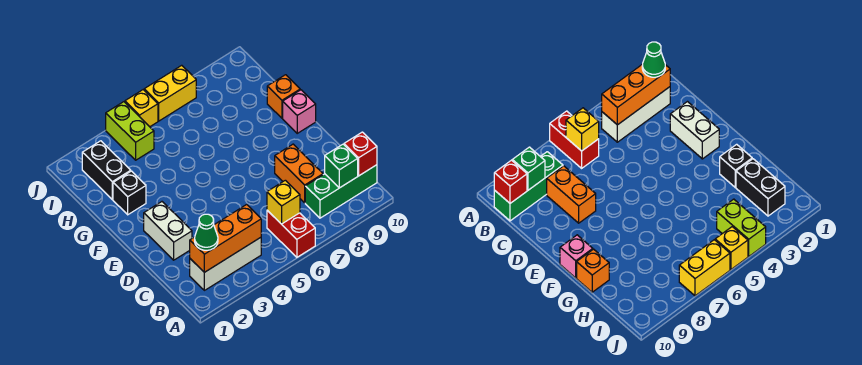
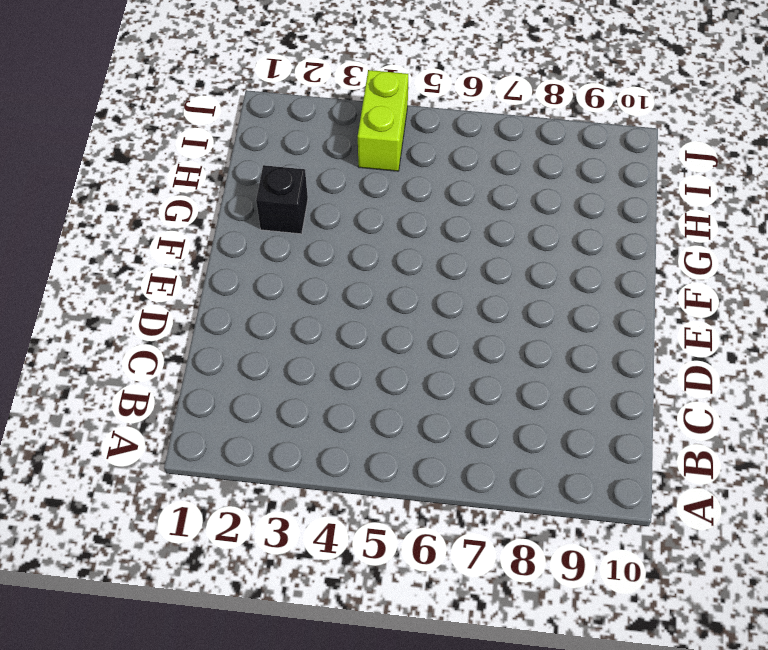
none -> red 1x2 brick [267,210,315,257]
none -> white 1x3 brick [190,237,261,290]
none -> green 1x3 brick [305,165,377,218]

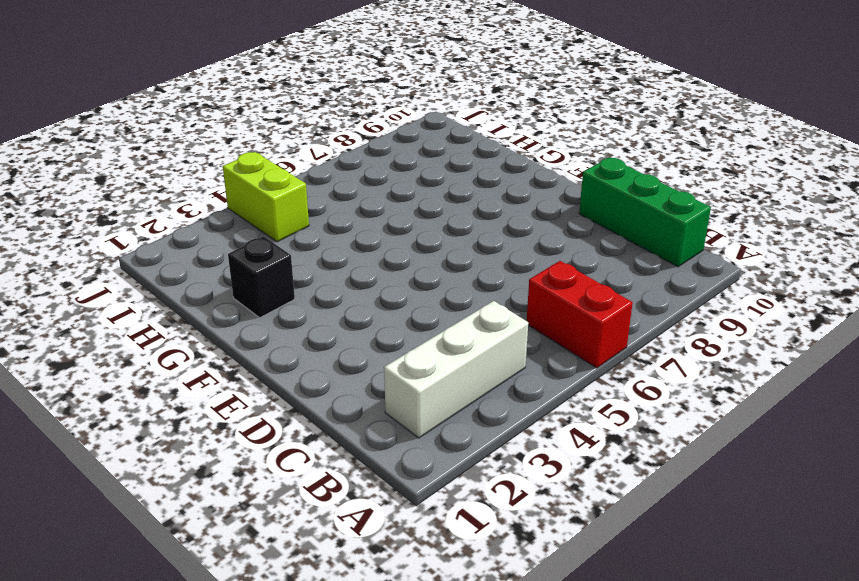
green 1x3 brick [579,157,711,267] -> green 1x3 brick turned to [305,165,377,218]
none -> orange 1x2 brick [275,144,323,203]
none -> white 1x2 brick [144,202,192,260]
none -> pink 1x1 brick [283,90,316,133]

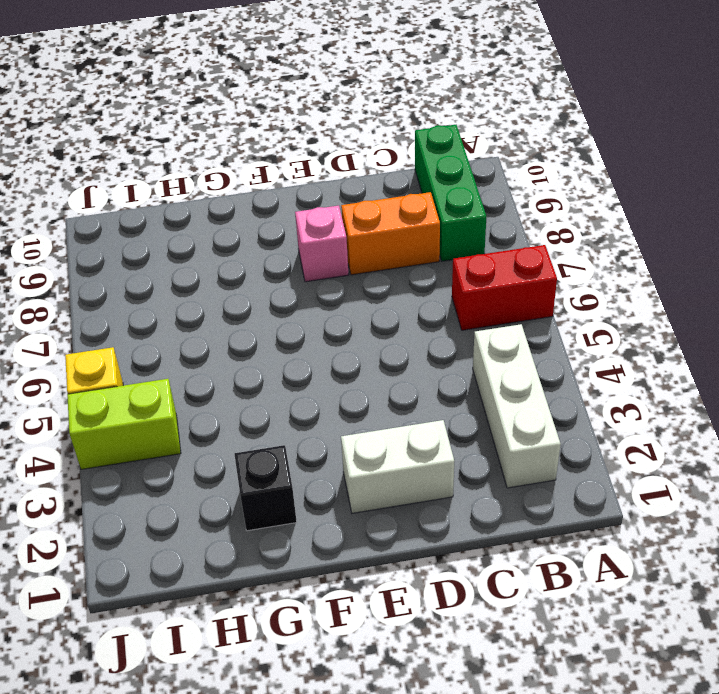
pink 1x1 brick [295,206,349,282] -> pink 1x1 brick moved to [283,90,316,133]
none -> orange 1x1 brick [267,75,300,118]
none -> black 1x2 brick [82,141,131,200]
none -> yellow 1x2 brick [144,65,196,121]

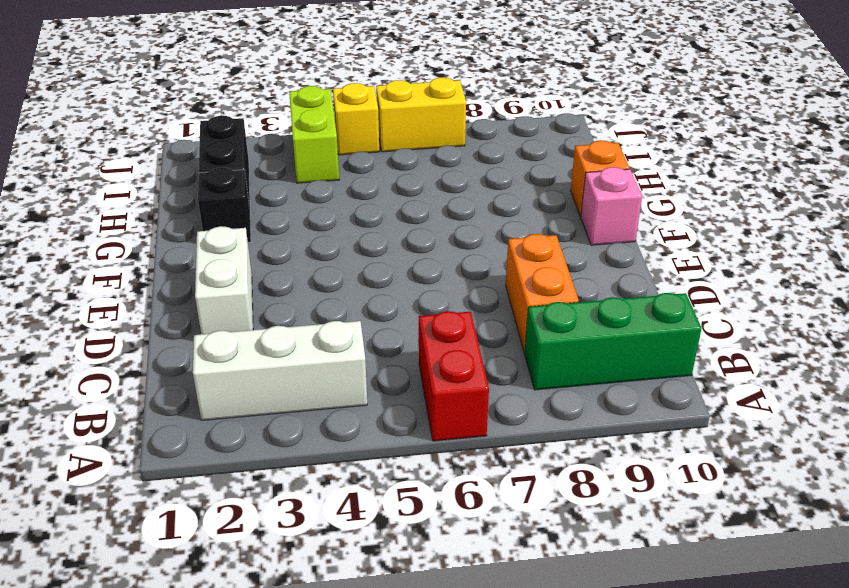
none -> orange 1x3 brick [190,204,261,272]
none -> yellow 1x1 brick [267,180,300,224]
none -> green 1x1 brick [325,144,358,188]

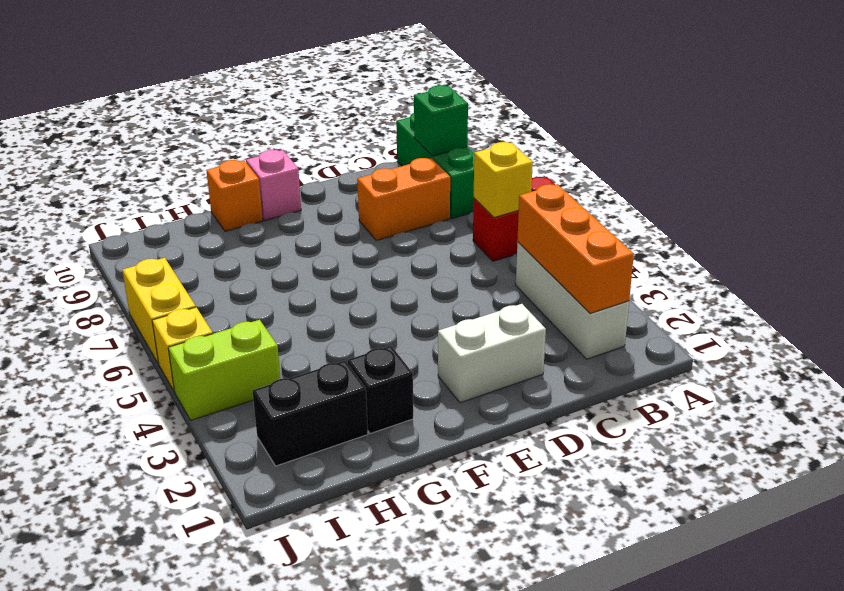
none -> red 1x1 brick [344,132,377,176]
none -> green 1x1 cone [195,214,218,250]

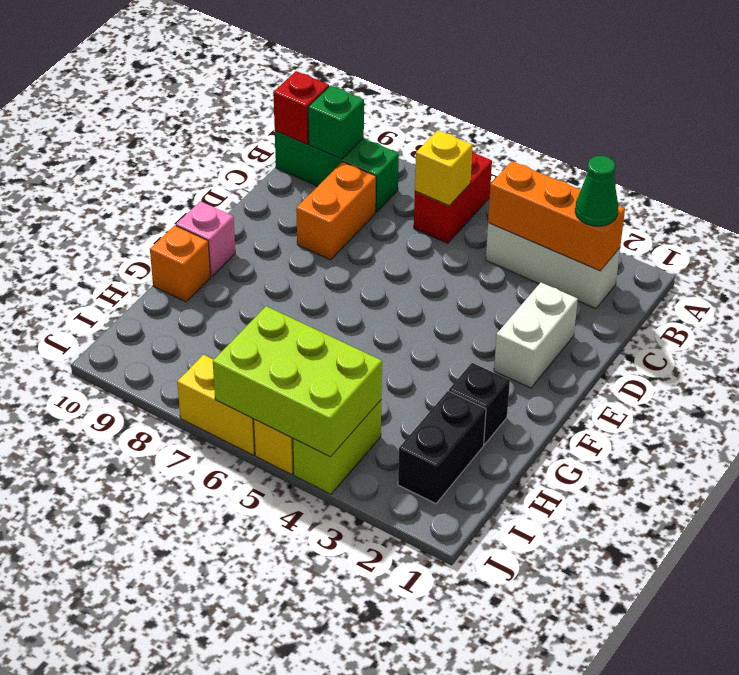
lime 2x3 brick [213,306,382,457] -> none

